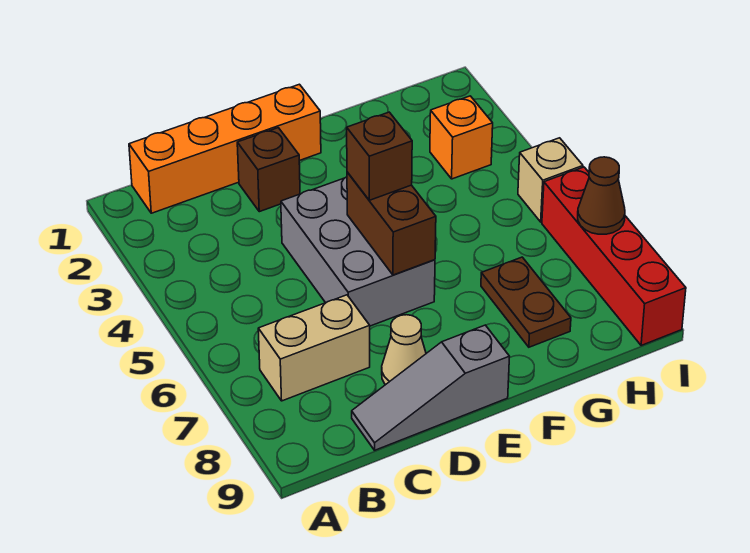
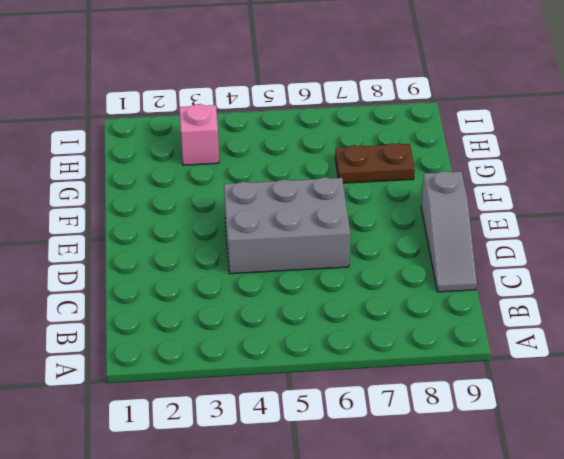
pink 1x1 brick [180,104,219,165] -> orange 1x1 brick [430,96,493,179]
none -> orange 1x4 brick [129,84,321,213]
none -> tan 1x2 brick [258,295,370,401]
none -> brown 1x1 brick [237,128,300,212]

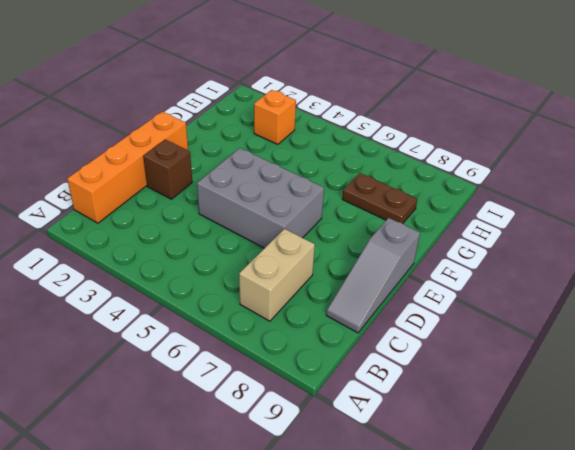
none -> tan 1x1 cone [382,315,426,385]
none -> tan 1x1 brick [518,138,583,222]
none -> red 1x4 brick [542,167,686,346]

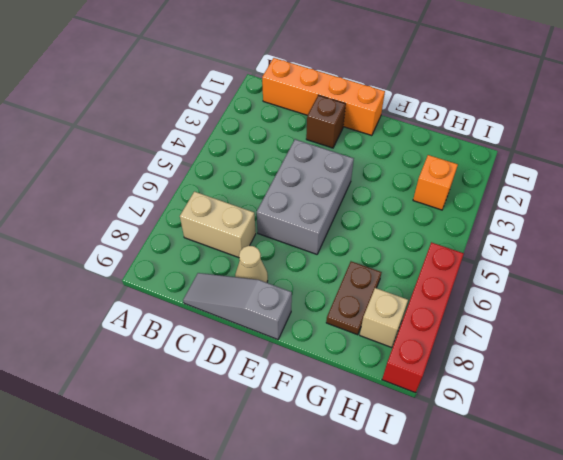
tan 1x1 brick [360,288,408,348] -> tan 1x1 brick moved to [518,138,583,222]
none -> brown 1x2 brick [347,172,436,275]
none -> brown 1x1 cone [578,157,625,234]
none -> brown 1x1 brick [347,112,412,200]

